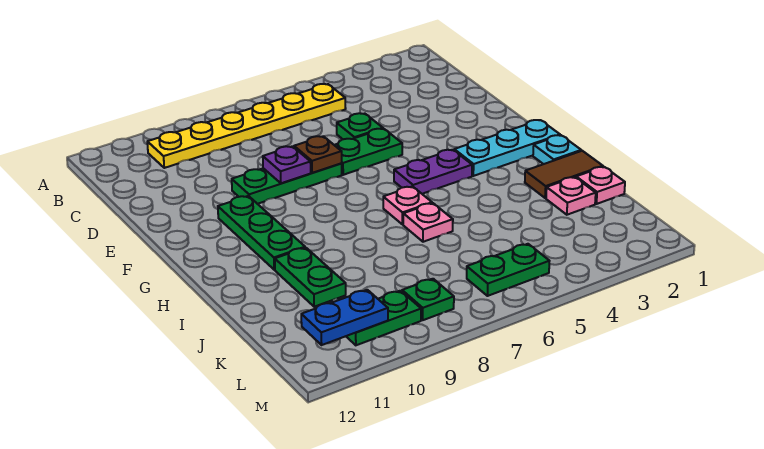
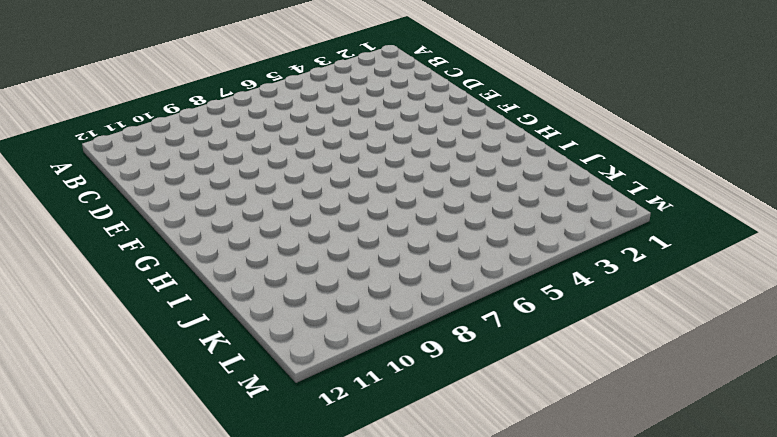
none -> yellow 1x6 plate [147,84,346,168]
none -> green 1x1 plate [337,113,383,139]
none -> green 1x2 plate [335,129,402,175]

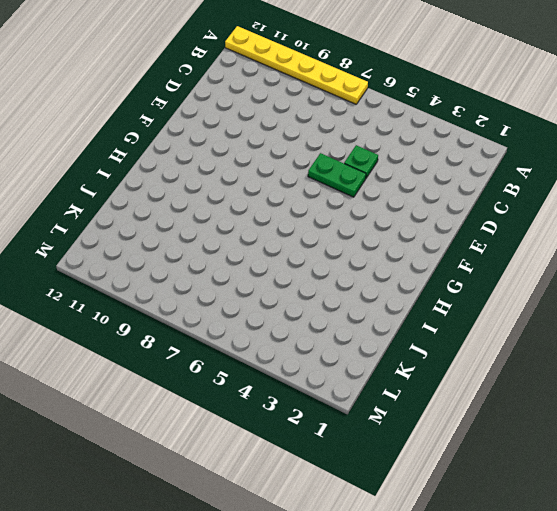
yellow 1x6 plate [225,26,368,104] -> yellow 1x6 plate moved to [147,84,346,168]
none -> green 1x3 plate [232,164,342,204]
none -> green 1x3 plate [218,196,305,270]
none -> cyan 1x3 plate [454,120,560,176]

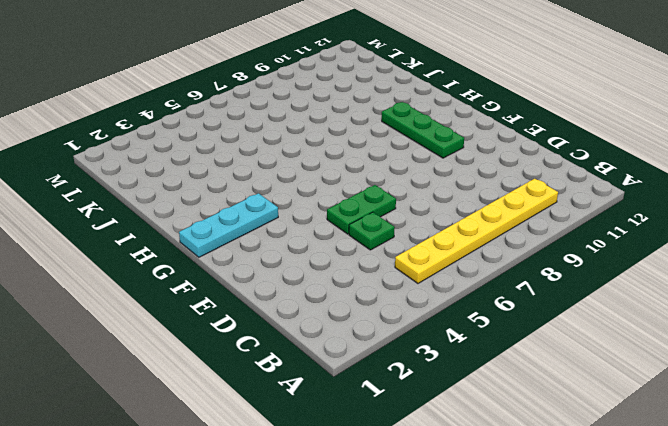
none -> green 1x3 plate [232,164,342,204]
none -> purple 1x2 plate [394,150,472,194]
none -> cyan 1x1 plate [533,135,581,164]

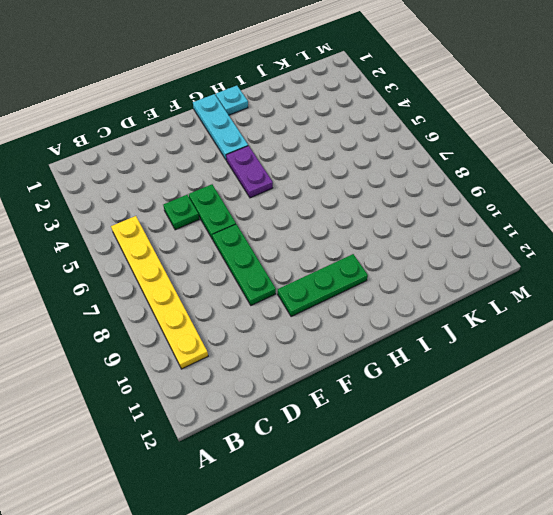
none -> pink 1x1 plate [383,186,432,225]
none -> brown 1x2 tile [525,151,603,198]
none -> pink 1x1 plate [403,203,453,242]

